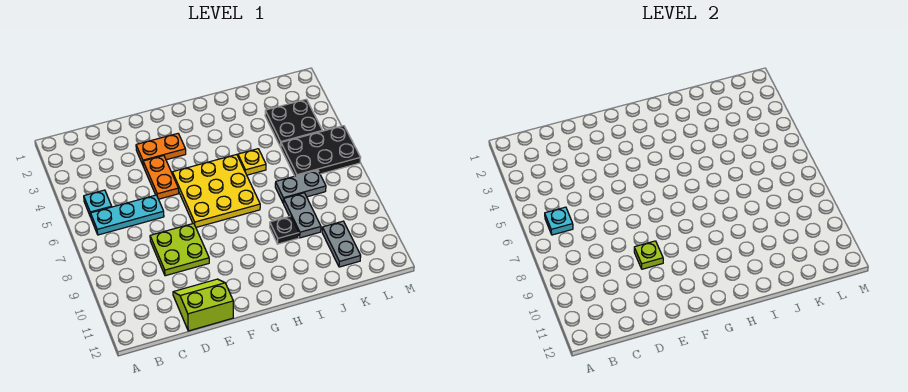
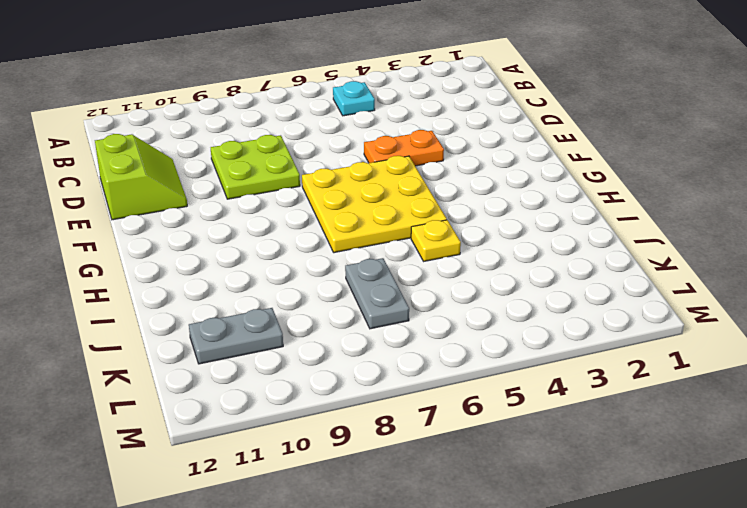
none -> cyan 1x3 plate [91,195,164,235]
none -> orange 1x2 plate [136,134,186,165]
none -> black 1x1 plate [270,216,299,244]

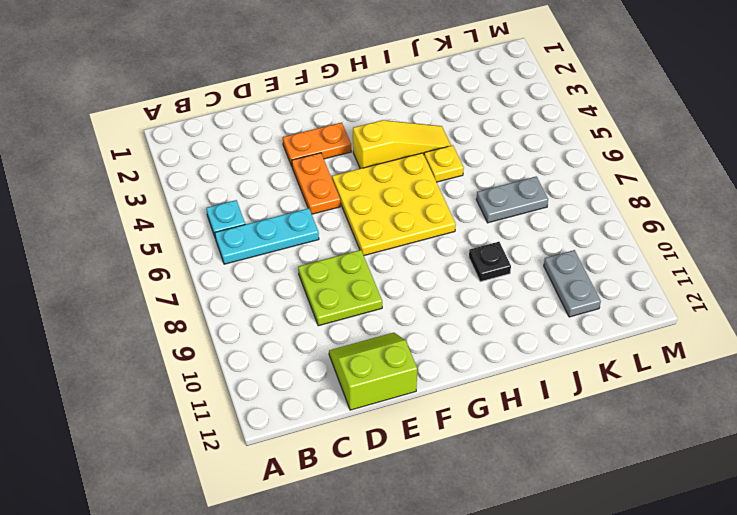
yellow 1x3 slope [353,120,451,169] -> none
none -> grey 1x2 plate [284,193,321,238]
none -> black 2x2 plate [265,99,322,147]
none -> black 2x3 plate [281,126,361,176]

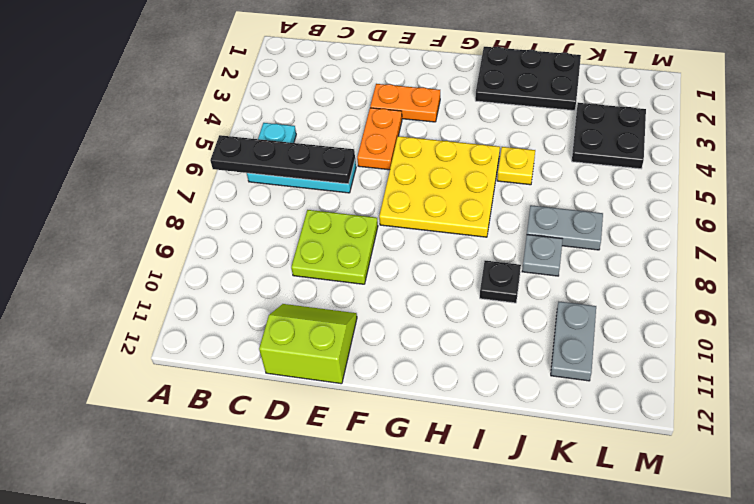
black 1x4 plate [210,135,355,184] -> cyan 1x1 plate [545,207,573,235]
black 2x3 plate [475,47,581,111] -> black 2x3 plate moved to [281,126,361,176]
grey 1x1 plate [522,235,563,276] -> grey 1x2 plate [284,193,321,238]
none -> lime 1x1 plate [634,241,663,269]

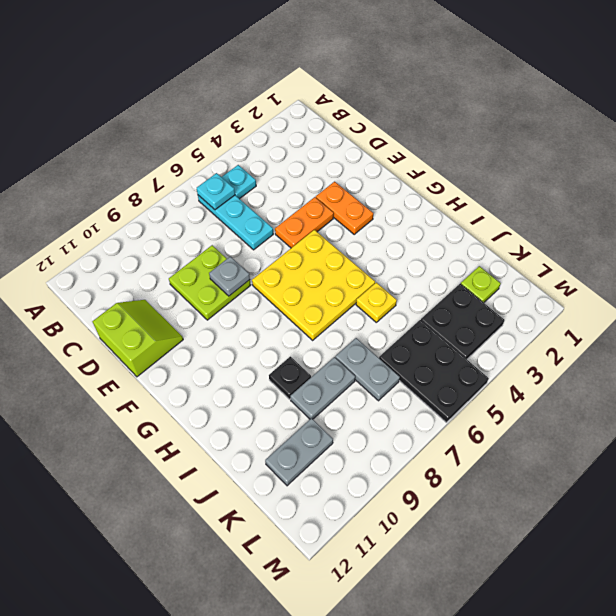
grey 1x1 plate [209,256,250,296] -> none
lime 1x1 plate [461,266,501,303] -> lime 1x1 plate moved to [634,241,663,269]

